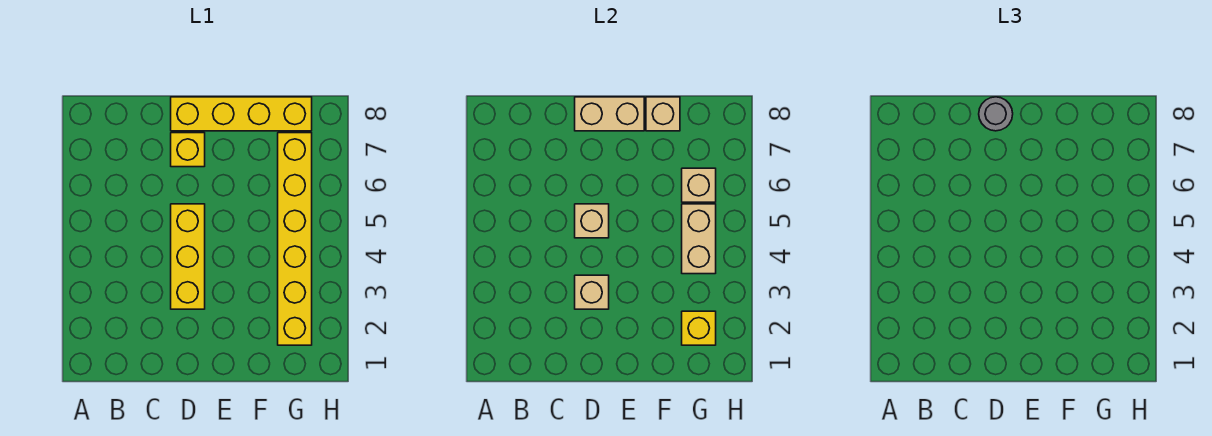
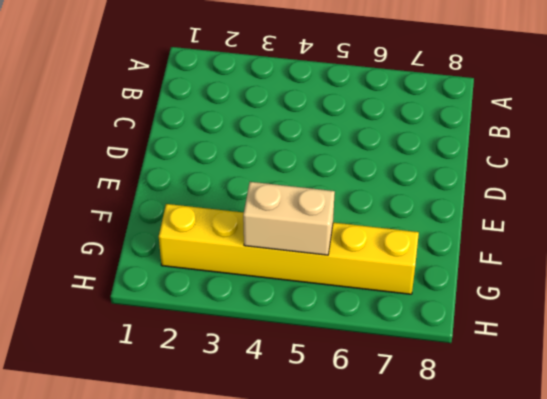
none -> yellow 1x3 brick [171,204,205,309]
none -> yellow 1x1 brick [171,133,205,167]
none -> yellow 1x4 brick [171,97,312,131]

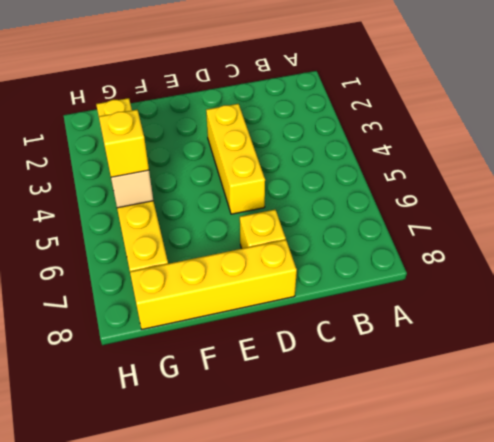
yellow 1x1 brick [99,110,149,177] -> yellow 1x1 brick moved to [682,311,716,345]
none -> tan 1x1 brick [575,275,609,309]
none -> tan 1x1 brick [575,204,609,238]
none -> tan 1x2 brick [575,97,644,131]

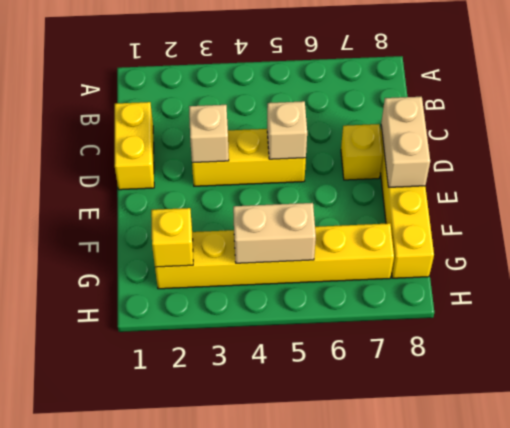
yellow 1x2 brick [115,102,154,190] -> none
none -> tan 1x1 brick [646,97,680,131]
none -> tan 1x1 brick [682,168,716,202]
none -> grey 1x1 round brick [979,97,1013,131]

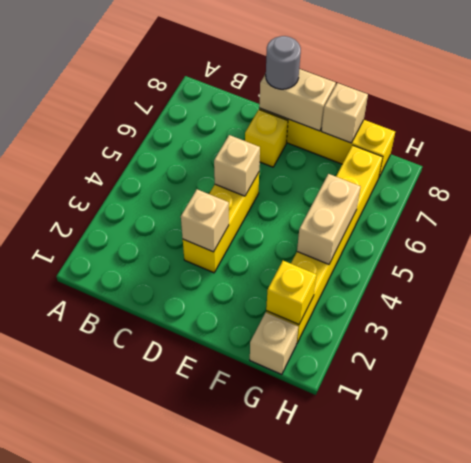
tan 1x1 brick [250,312,298,375] -> tan 1x1 brick moved to [682,168,716,202]

